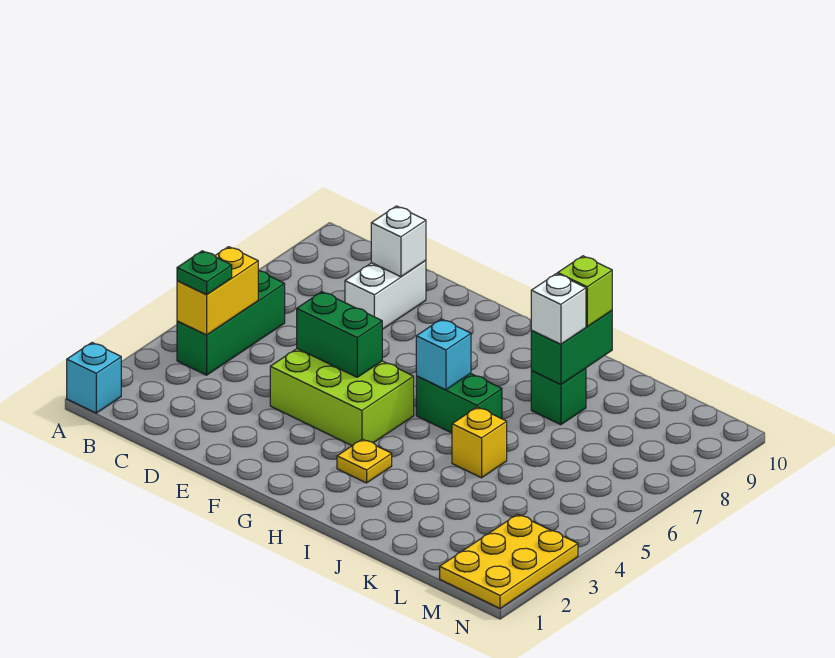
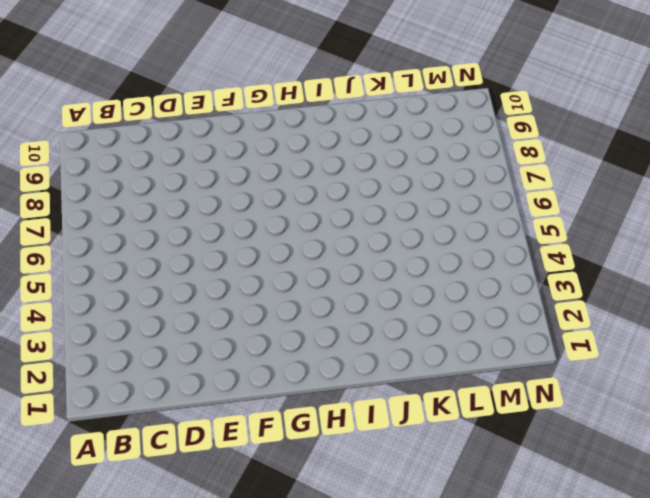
none -> cyan 1x1 brick [67,343,121,413]
none -> green 1x3 brick [177,271,285,375]
none -> white 1x2 brick [345,261,426,329]

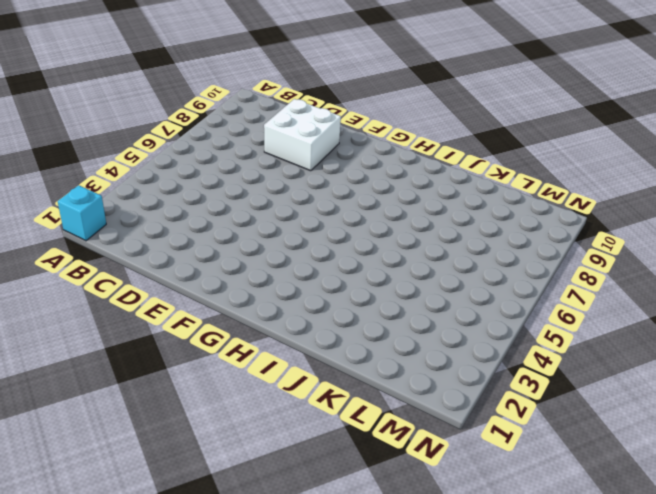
white 2x2 brick [264,99,341,171] -> white 1x2 brick [345,261,426,329]
none -> green 1x3 brick [177,271,285,375]
none -> lime 2x3 brick [270,349,414,446]
none -> yellow 1x1 plate [337,439,392,483]

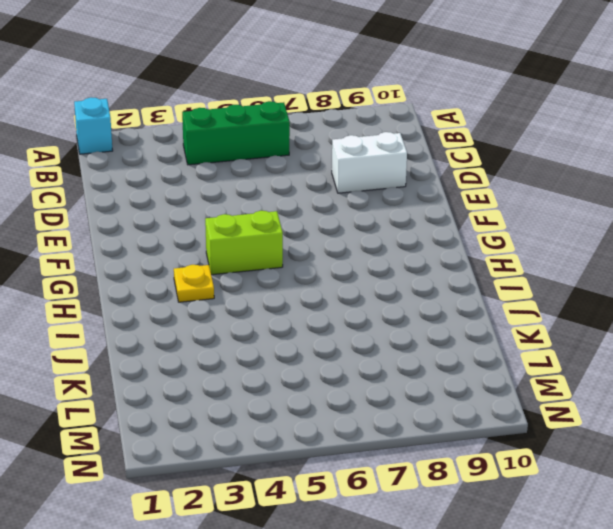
lime 1x2 brick [205,211,283,275] -> lime 2x3 brick [270,349,414,446]
none -> green 1x2 brick [416,373,502,433]
none -> yellow 1x1 brick [452,407,507,478]
none -> green 1x1 brick [531,368,586,425]

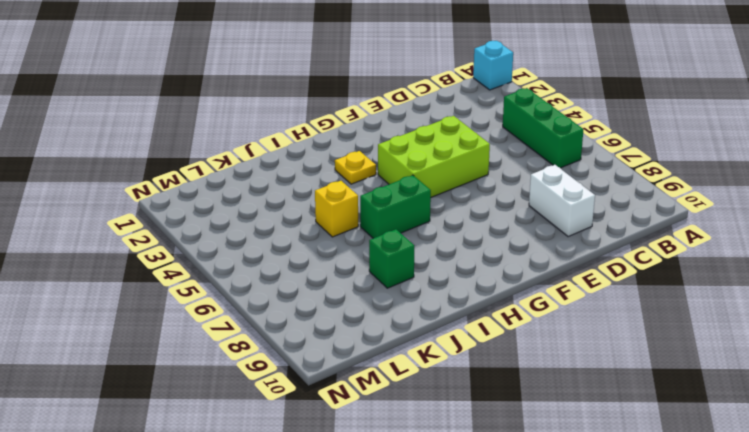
none -> yellow 2x3 plate [440,514,578,608]
none -> yellow 1x2 brick [177,247,258,335]
none -> white 1x1 brick [371,206,426,277]

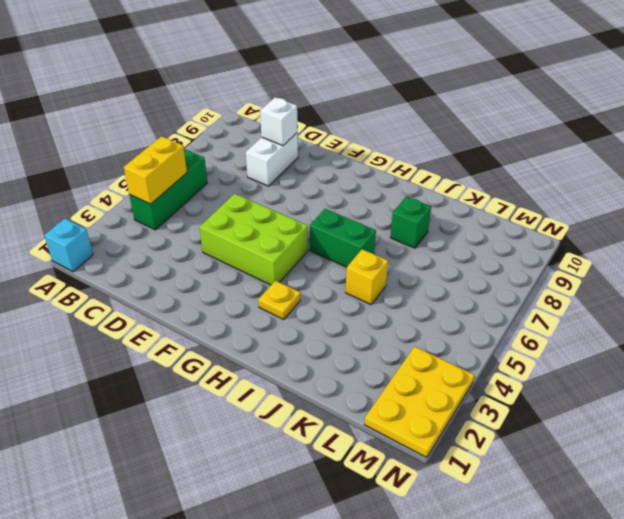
none -> green 1x2 brick [297,292,382,377]
none -> cyan 1x1 brick [416,319,471,390]
none -> green 1x2 brick [531,311,612,384]

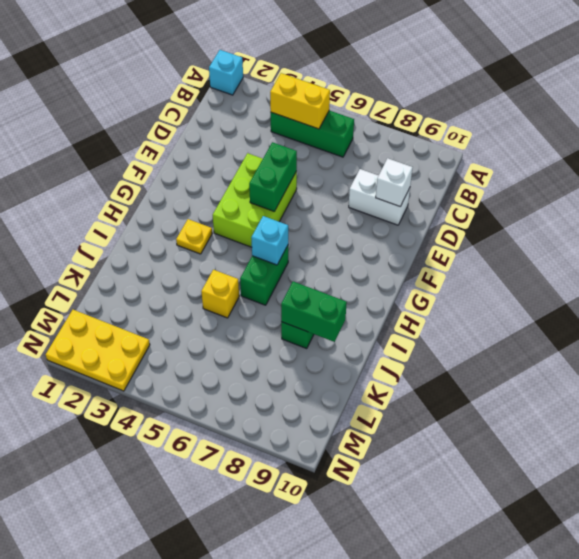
none -> green 1x1 plate [177,251,232,295]
none -> white 1x1 brick [531,274,586,344]
none -> lime 1x1 brick [558,256,612,327]

